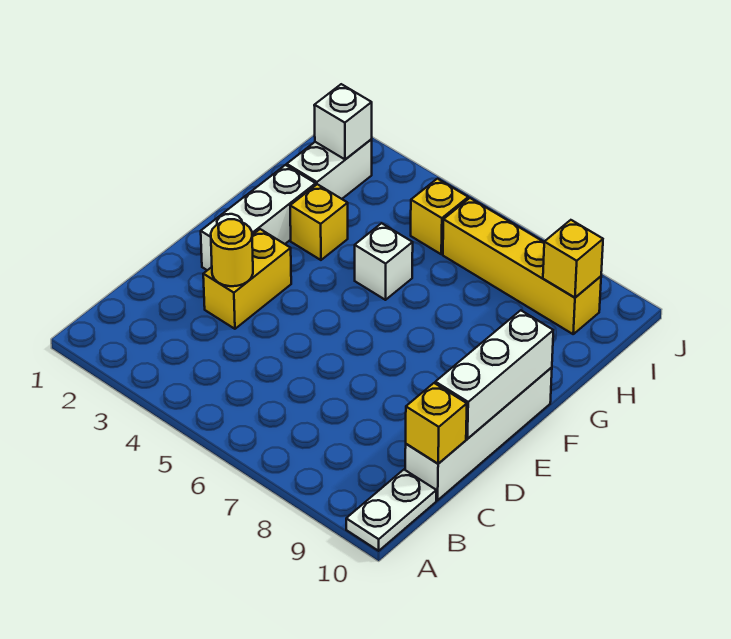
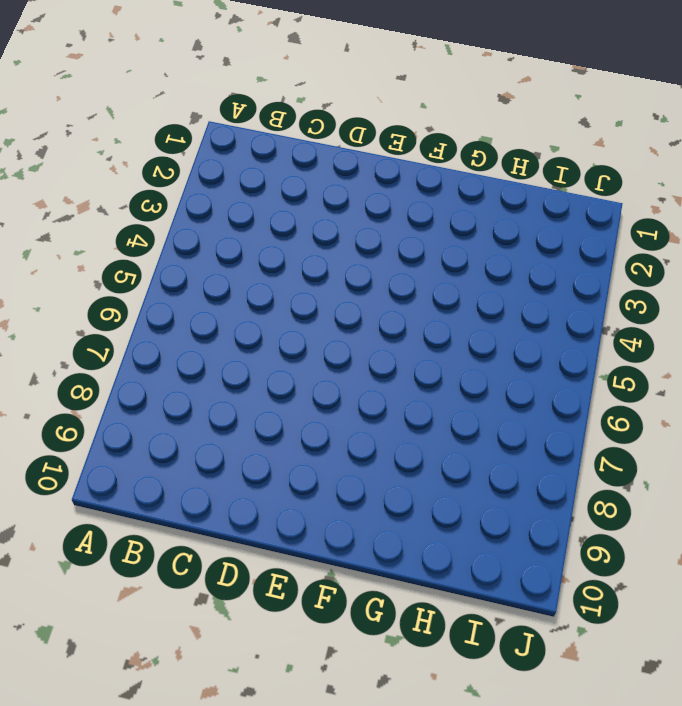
none -> white 1x2 plate [346,470,436,551]
none -> white 1x4 brick [405,367,552,500]
none -> yellow 1x2 brick [203,229,291,329]

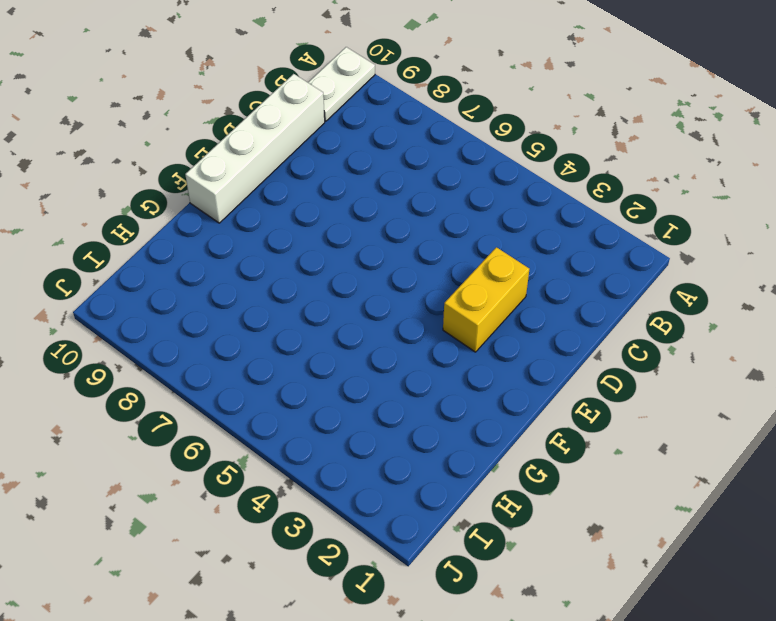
none -> white 1x3 brick [201,165,316,270]
none -> yellow 1x1 brick [290,184,348,260]
none -> white 1x1 brick [355,223,413,300]

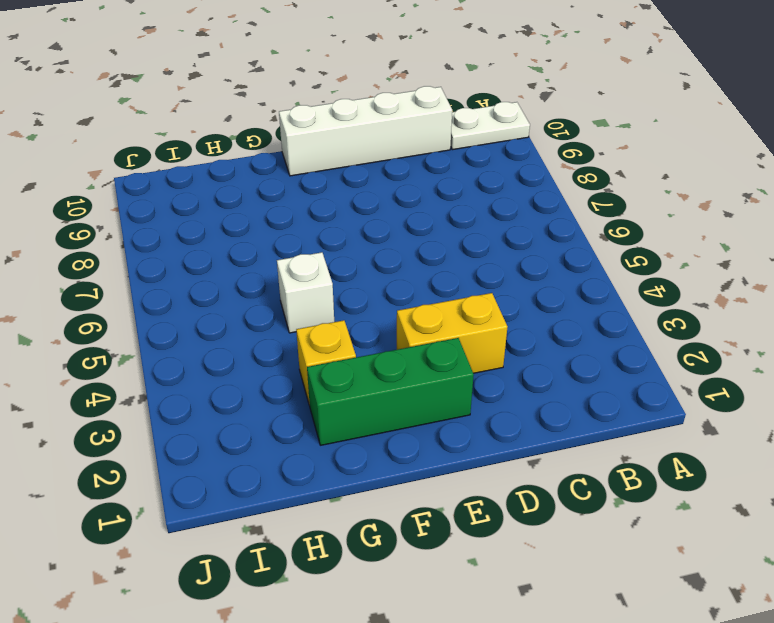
green 1x3 brick [307,338,474,445] -> white 1x3 brick [201,165,316,270]
none -> white 1x2 brick [287,140,372,199]
none -> yellow 1x1 brick [411,179,468,254]
none -> yellow 1x4 brick [443,198,601,334]

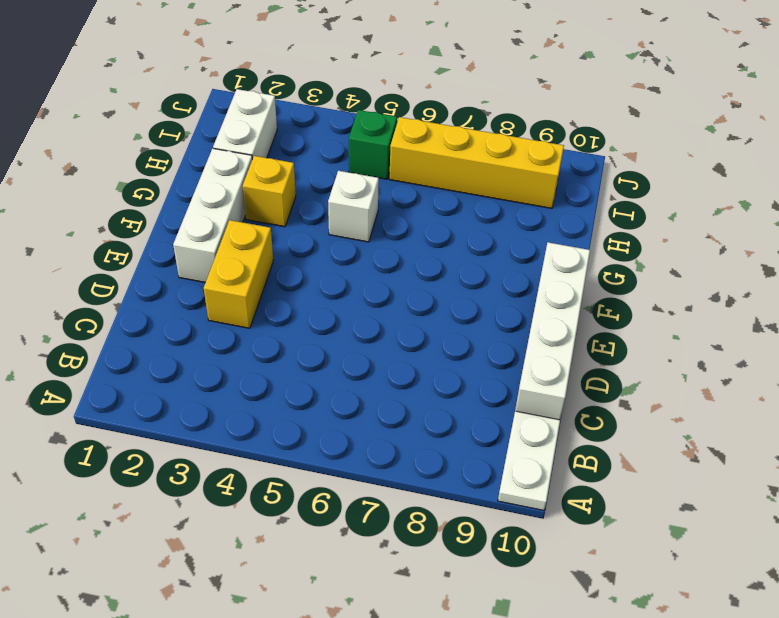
green 1x1 brick [349,110,397,179] -> yellow 1x1 brick [411,179,468,254]
none -> yellow 1x1 brick [406,383,467,464]
none -> yellow 1x1 round brick [211,219,253,286]
none -> white 1x3 brick [435,310,553,439]

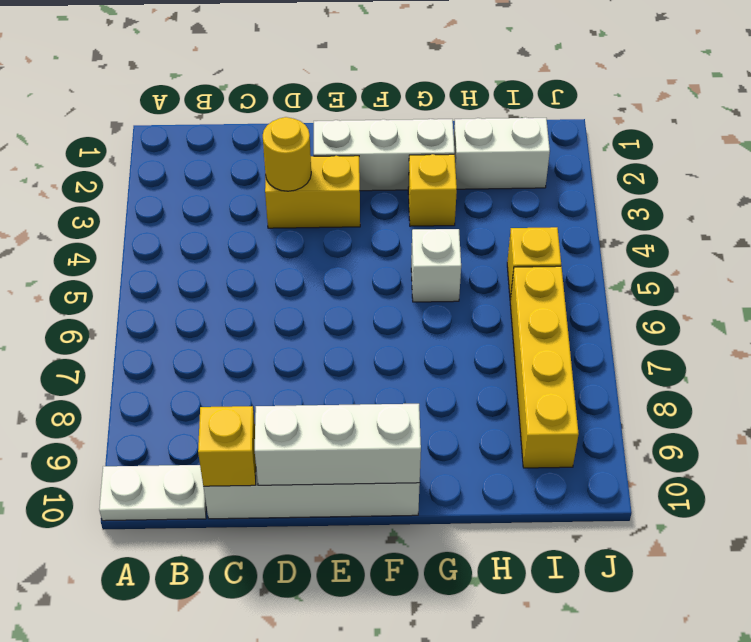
none -> white 1x1 brick [314,84,372,159]
none -> yellow 1x1 brick [543,220,603,298]

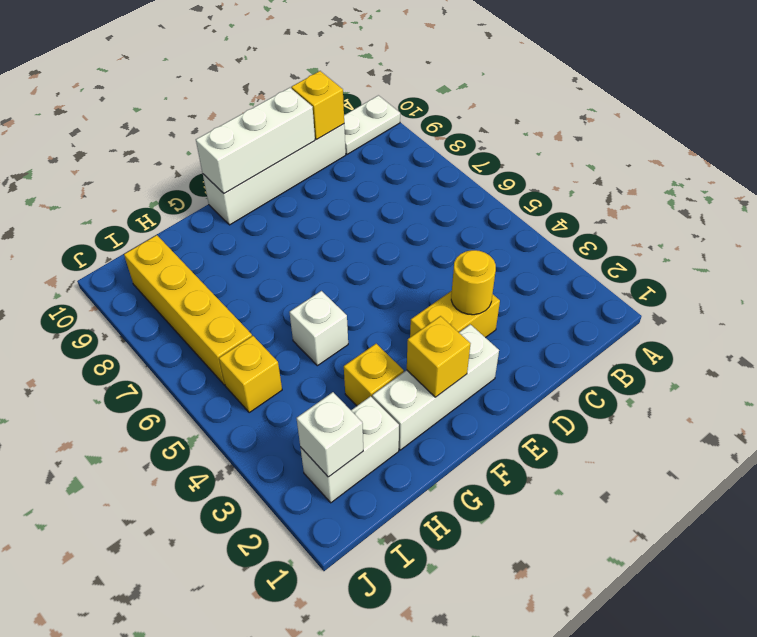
yellow 1x1 brick [407,316,470,397] -> yellow 1x1 brick moved to [543,220,603,298]

